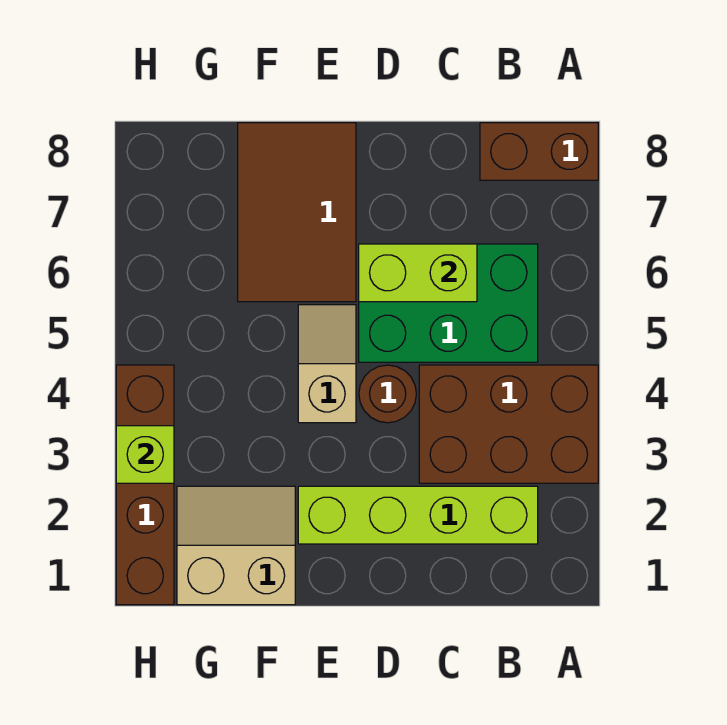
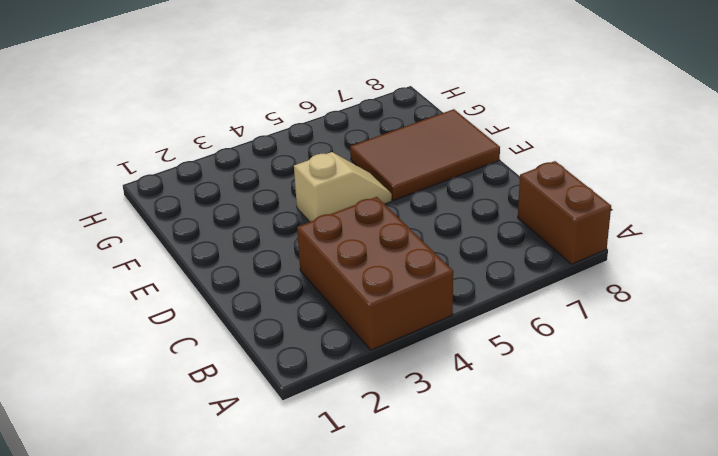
none -> lime 1x4 brick [298,486,538,544]
none -> green 2x3 brick [359,244,538,362]

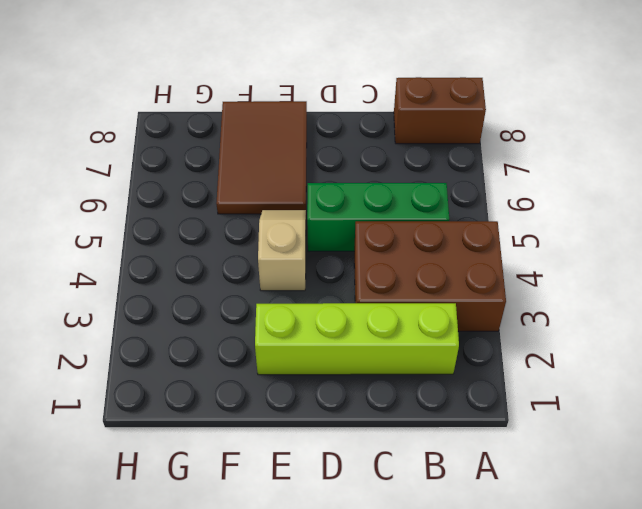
green 1x3 brick [307,183,449,252] -> green 2x3 brick [359,244,538,362]
none -> brown 1x1 round brick [359,365,416,423]
none -> tan 2x2 slope [177,486,295,605]

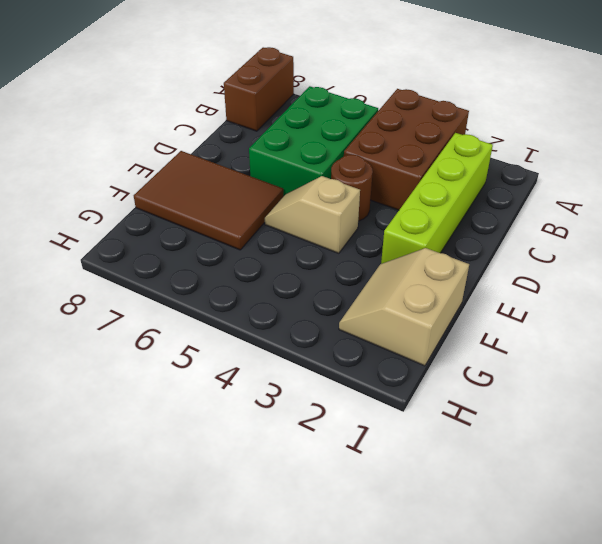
none -> brown 1x4 brick [116,365,174,605]
none -> lime 1x2 brick [359,244,477,302]

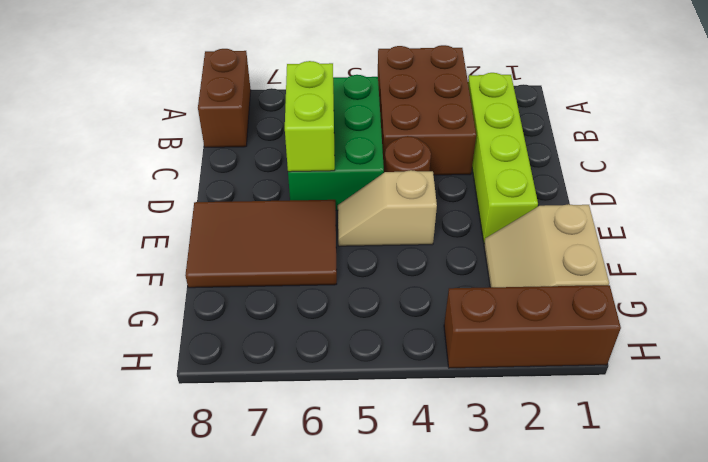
brown 1x3 brick [444,285,621,368] -> brown 1x4 brick [116,365,174,605]
none -> lime 1x1 brick [116,426,174,483]

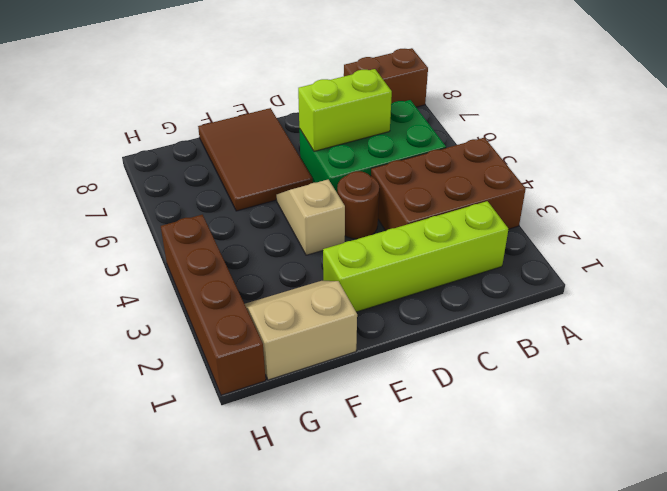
none -> lime 1x1 brick [116,426,174,483]

